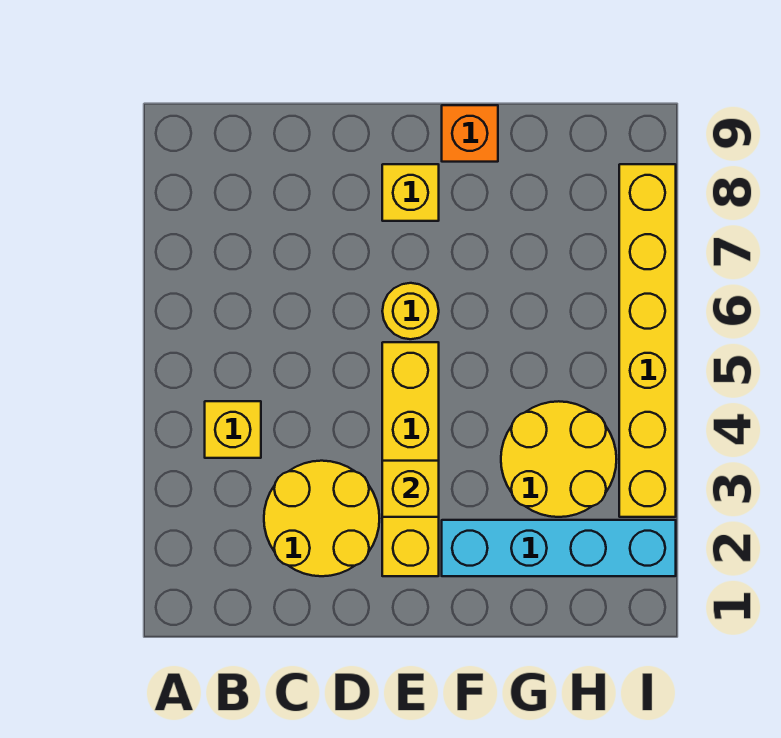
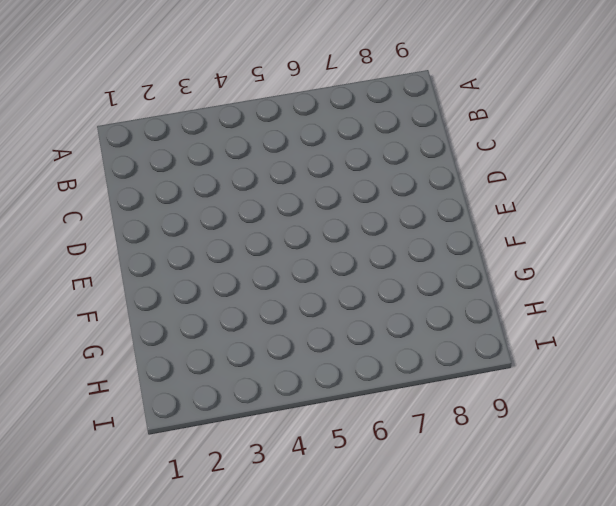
none -> yellow 1x1 brick [205,401,261,458]
none -> yellow 2x2 round brick [264,461,379,576]

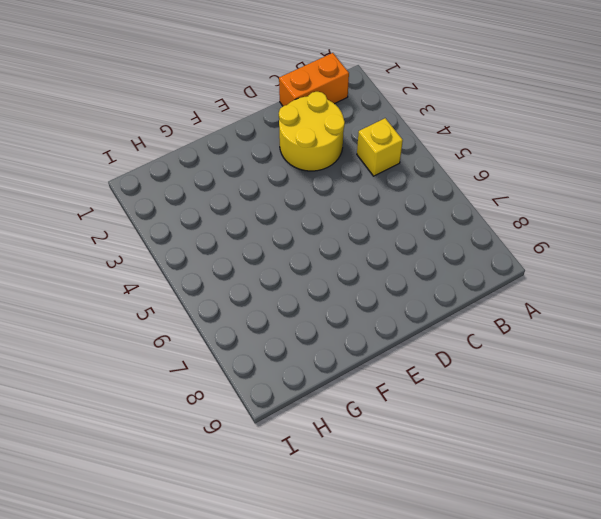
orange 1x2 brick [279,53,349,106] -> none
none -> yellow 1x4 brick [382,342,439,576]
none -> yellow 1x1 round brick [382,283,439,339]

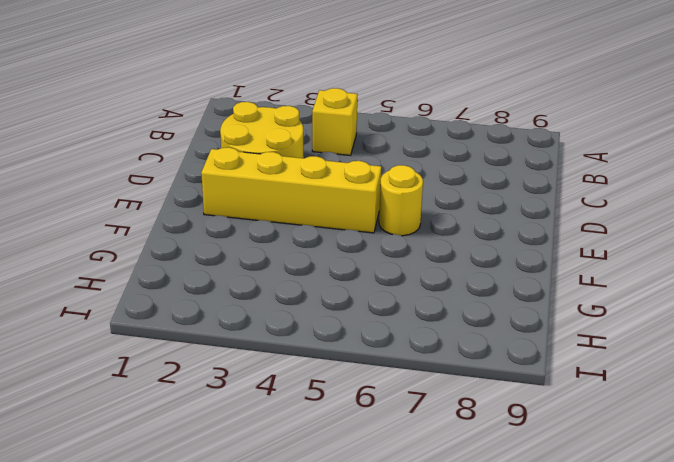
none -> yellow 1x1 brick [382,164,439,221]
none -> cyan 1x4 brick [442,520,676,576]

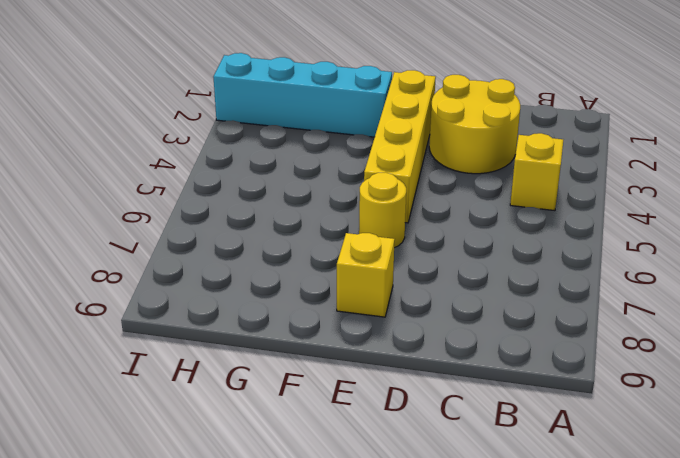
none -> orange 1x1 brick [442,105,498,162]
none -> yellow 2x2 round brick [501,401,617,517]

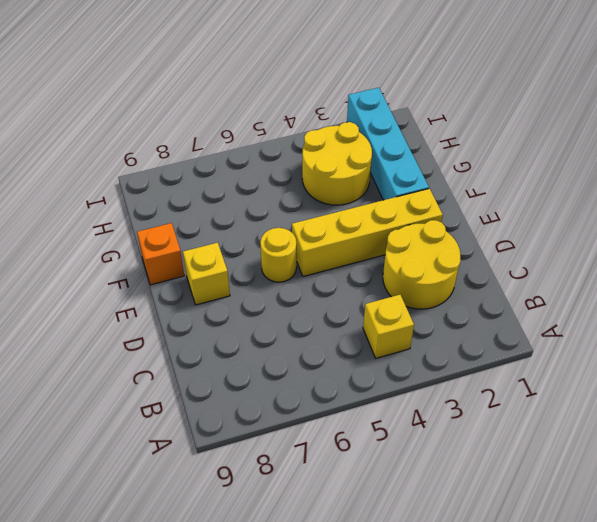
none -> yellow 1x6 brick [619,164,676,517]
none -> yellow 1x1 brick [382,461,439,517]

